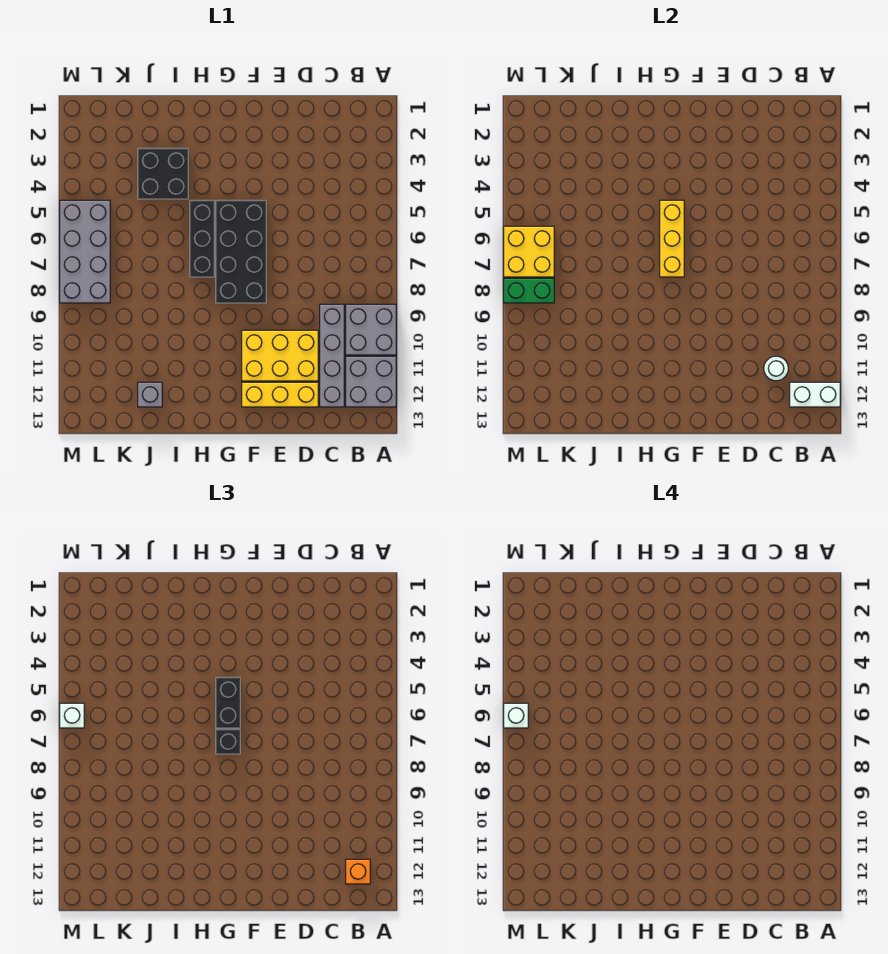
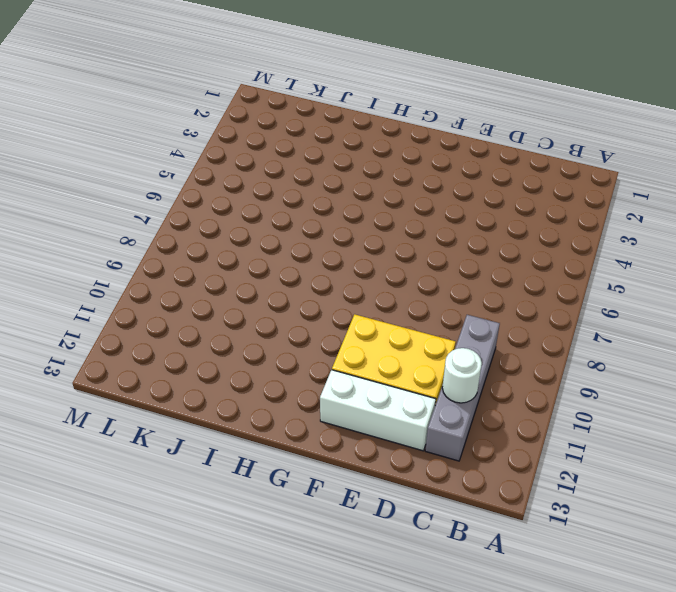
white 1x3 brick [320,370,436,451] -> yellow 1x3 brick [242,382,318,407]
none -> grey 2x2 brick [346,304,396,355]
none -> grey 2x2 brick [346,356,396,407]
none -> black 2x4 brick [216,200,266,303]

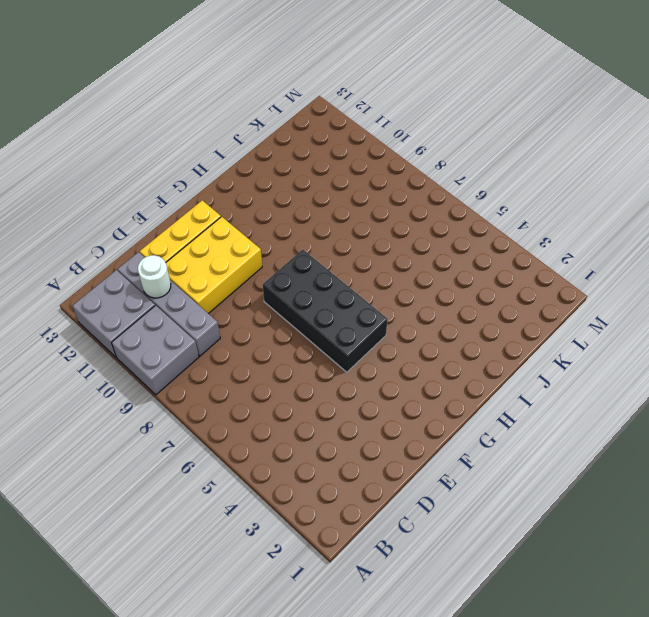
none -> black 1x3 brick [190,200,214,277]
none -> black 2x2 brick [138,148,188,199]
none -> grey 1x1 brick [138,382,162,407]

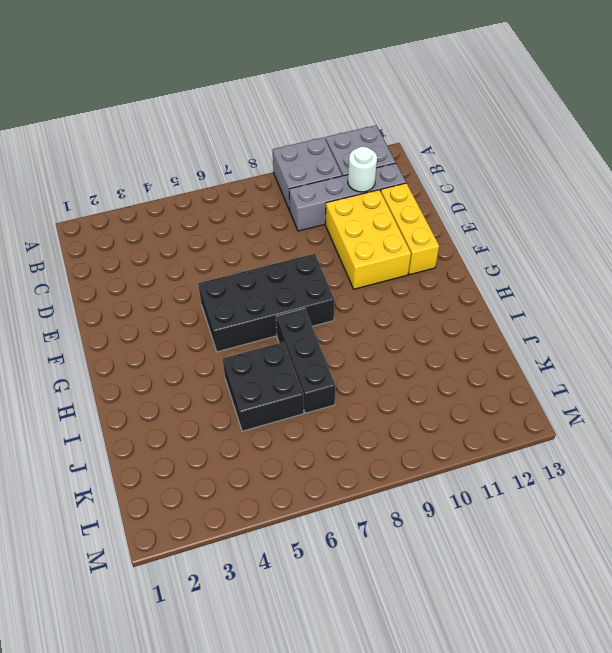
black 1x3 brick [276,308,336,413] -> black 1x3 brick turned to [190,200,214,277]
black 2x2 brick [223,342,304,431] -> black 2x2 brick moved to [138,148,188,199]
none -> grey 1x1 brick [138,382,162,407]
none -> grey 2x4 brick [60,200,110,303]
none -> white 1x2 brick [790,382,840,407]

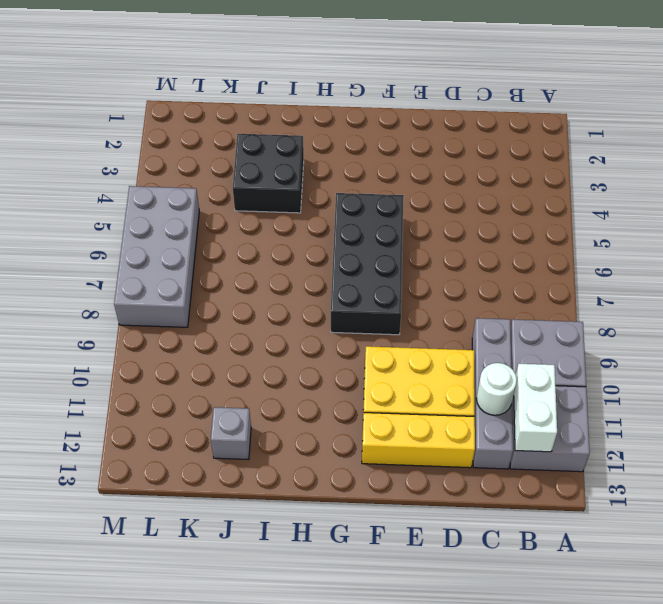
white 1x2 brick [514,364,557,452] -> white 1x2 brick turned to [790,382,840,407]
none -> black 1x3 brick [190,200,214,277]
none -> yellow 1x3 brick [660,200,684,277]
none -> yellow 2x2 brick [504,226,554,277]

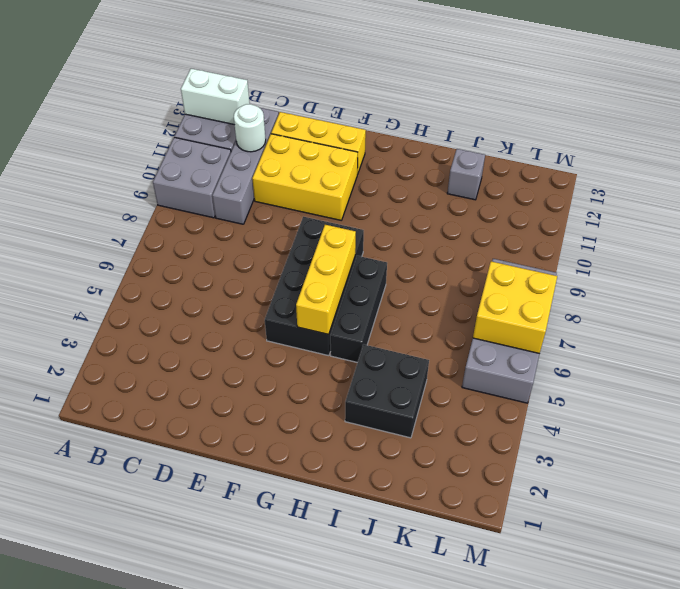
none -> green 1x2 brick [504,278,554,303]
none -> orange 1x1 brick [346,859,370,884]
none -> black 1x2 brick [216,677,240,728]

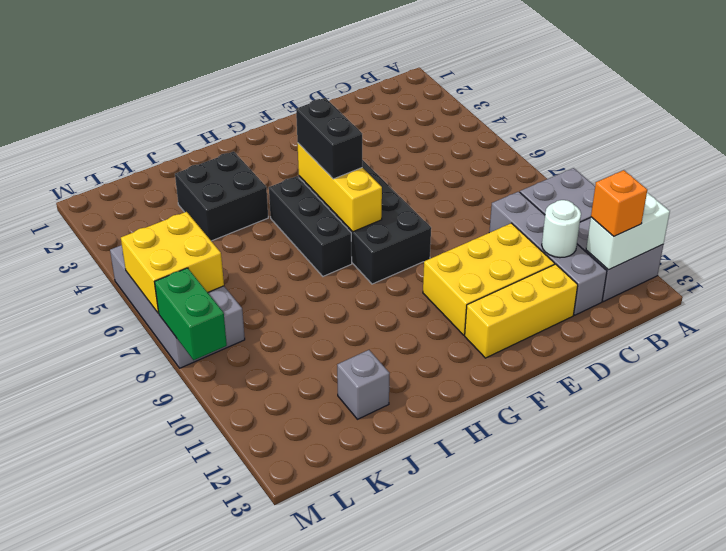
green 1x2 brick [155,268,227,360] -> green 1x2 brick turned to [504,278,554,303]
none -> black 1x1 brick [216,729,240,754]
none -> white 1x1 brick [60,703,84,728]
none -> white 1x1 brick [504,703,528,728]

